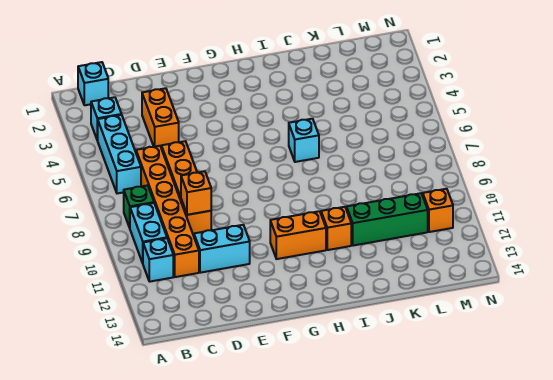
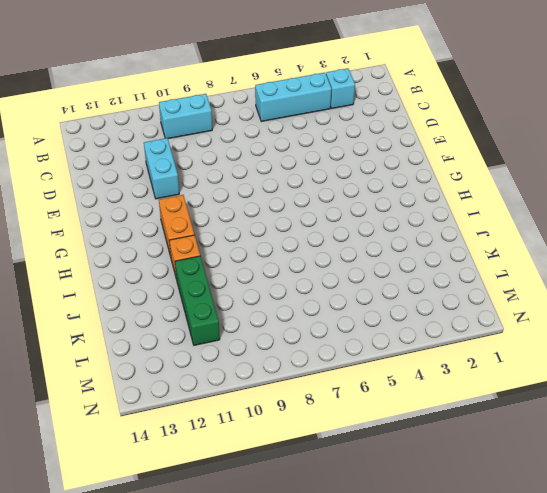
none -> cyan 1x1 brick [78,62,108,105]
none -> green 1x1 brick [124,185,154,228]
none -> cyan 1x1 brick [143,238,173,282]

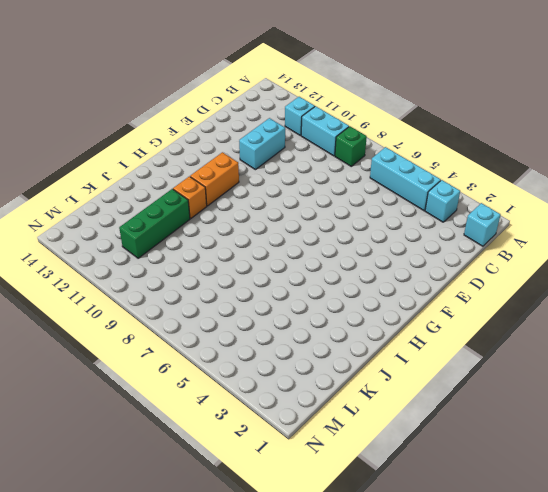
none -> orange 1x6 brick [136,146,199,277]
none -> orange 1x2 brick [142,88,179,147]
none -> orange 1x4 brick [161,141,211,236]

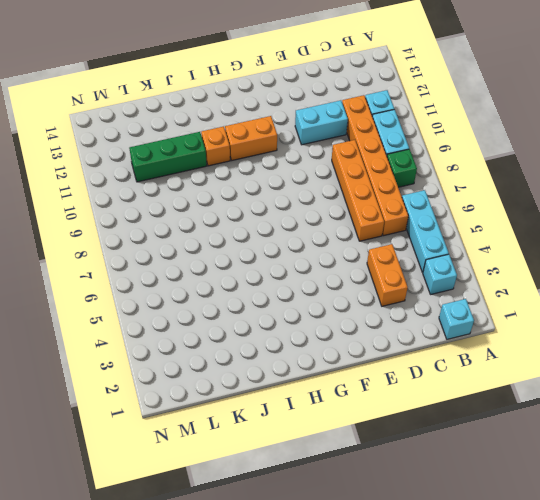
none -> cyan 1x1 brick [289,119,319,162]
none -> orange 1x1 brick [423,189,453,232]
none -> orange 1x1 brick [181,171,211,215]

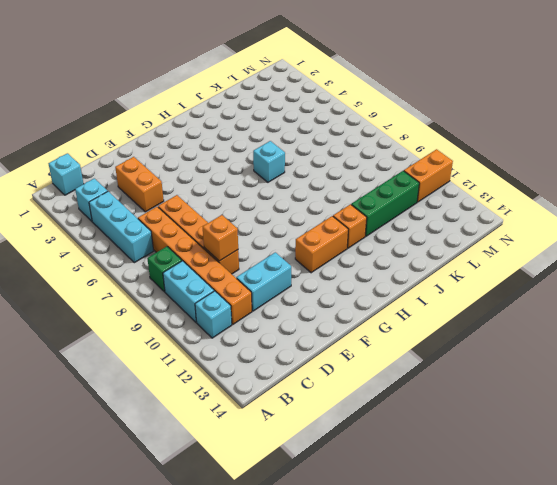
orange 1x2 brick [404,149,453,202] -> orange 1x1 brick [423,189,453,232]

